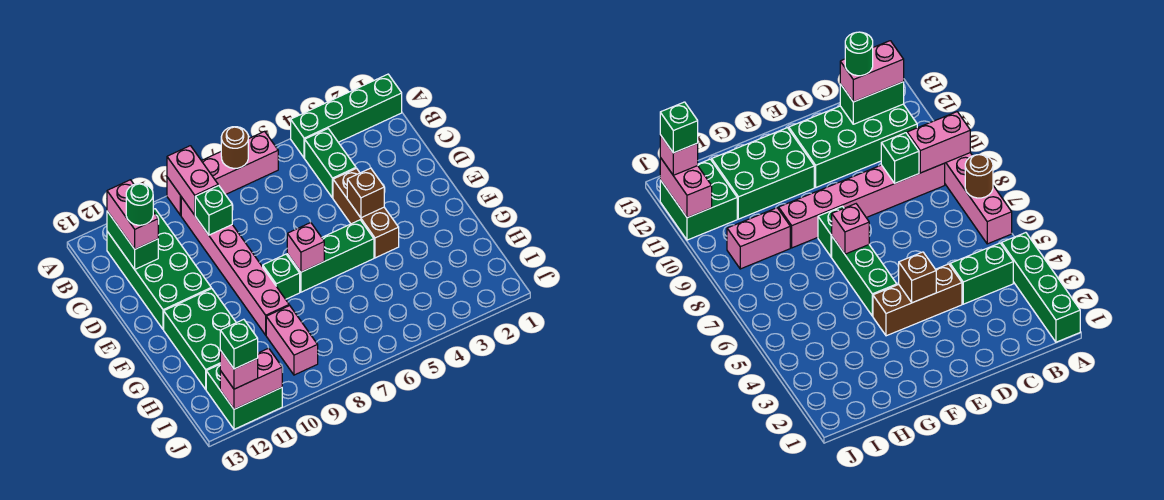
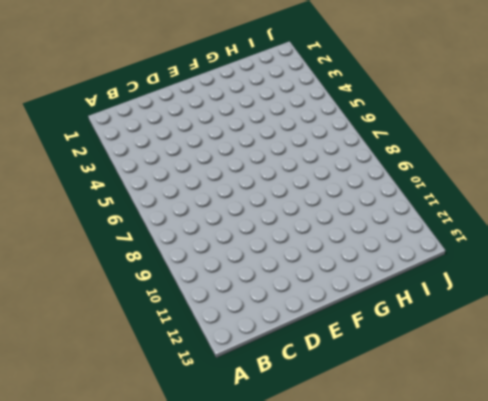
none -> green 1x4 brick [291,74,402,158]
none -> pink 1x4 brick [167,131,278,215]
none -> green 1x2 brick [305,129,356,198]

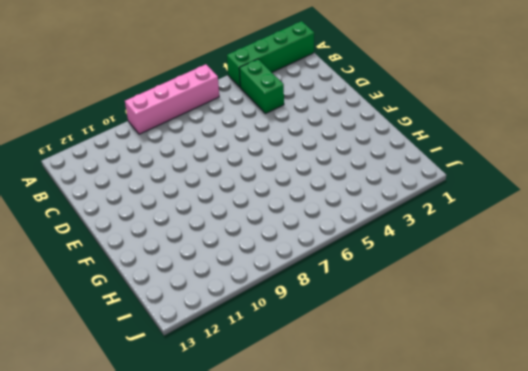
none -> pink 1x6 brick [181,197,289,335]
none -> green 2x4 brick [107,209,211,330]
none -> brown 1x3 brick [333,168,399,258]

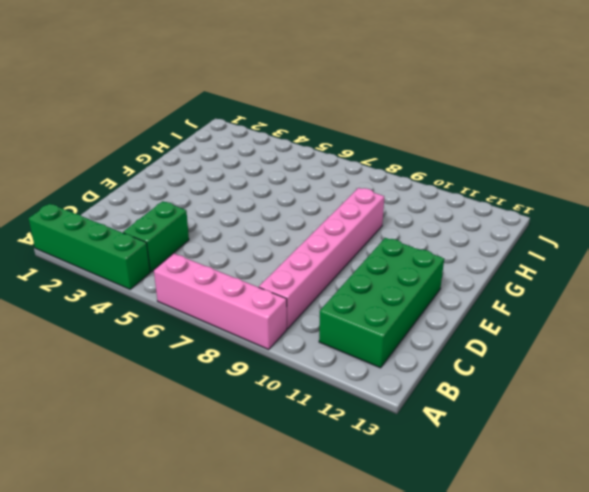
none -> brown 1x3 brick [333,168,399,258]
none -> green 1x3 brick [287,220,374,292]
none -> green 1x1 brick [263,254,300,299]

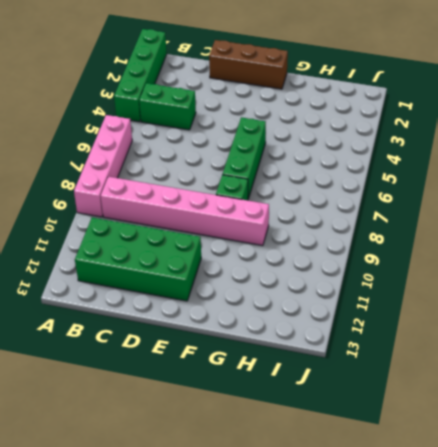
brown 1x3 brick [209,40,288,89] -> brown 1x3 brick moved to [333,168,399,258]
none -> green 2x3 brick [164,288,236,389]
none -> pink 1x2 brick [266,306,318,375]
none -> green 2x2 brick [206,365,282,429]

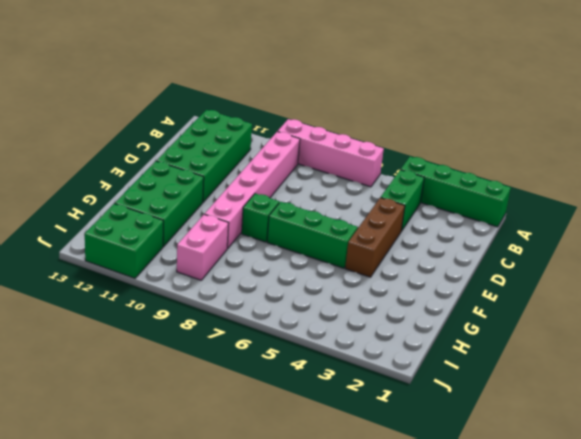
none -> brown 1x1 round brick [221,127,248,168]
none -> pink 1x2 brick [167,146,218,215]
none -> green 1x2 brick [107,211,158,269]

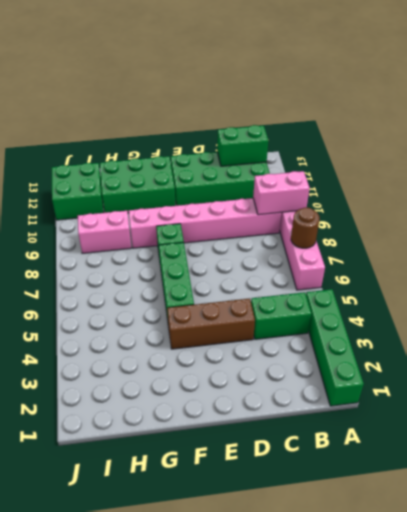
none -> green 1x1 brick [195,185,232,235]
none -> brown 1x1 brick [347,168,384,218]
none -> pink 1x1 brick [287,223,324,272]

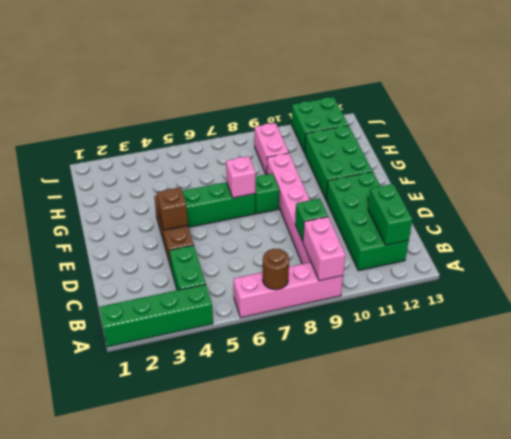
none -> pink 1x2 brick [220,348,282,409]
none -> pink 1x2 brick [107,180,158,249]
none -> pink 1x1 brick [220,351,258,389]

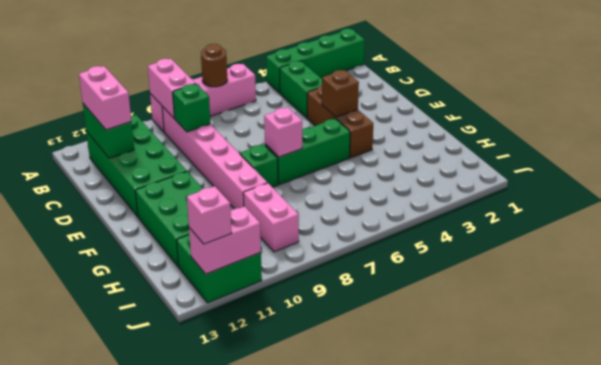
none -> green 1x1 round brick [126,184,153,225]
none -> green 1x1 brick [220,319,258,369]

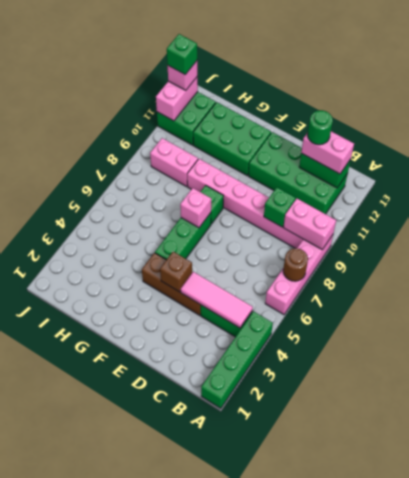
pink 1x3 tile [181,272,253,328] -> none

